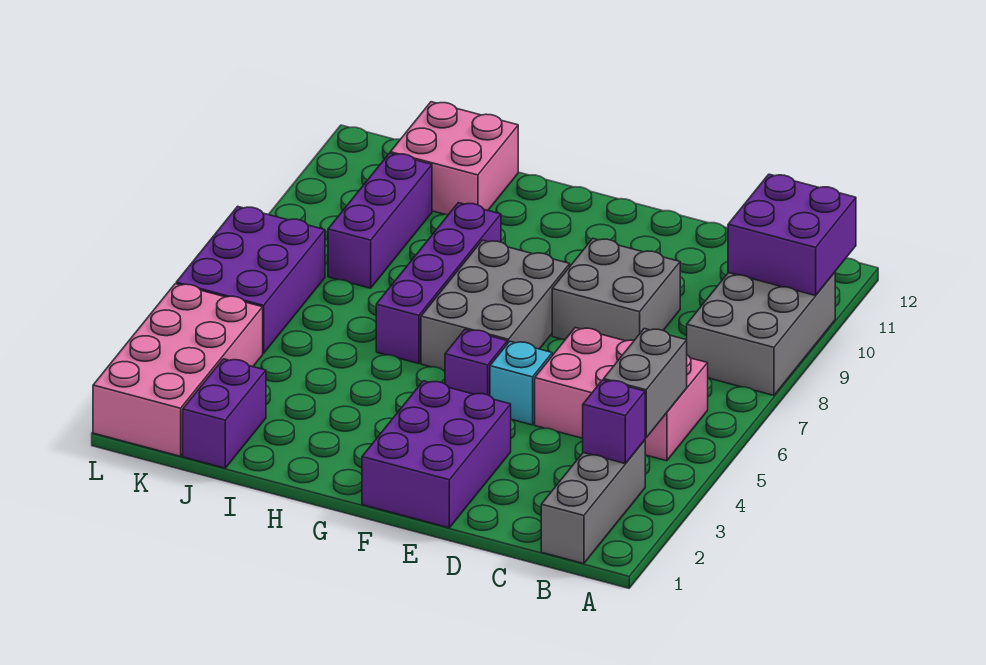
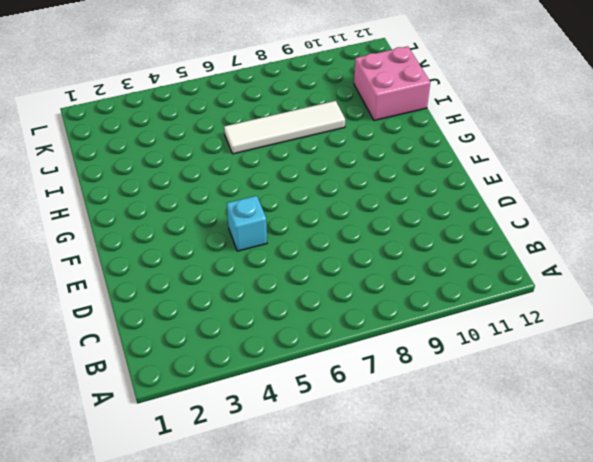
white 1x4 tile [224,101,345,154] -> none
none -> grey 2x3 brick [687,272,835,395]
none -> grey 1x3 brick [541,440,645,564]
none -> pink 2x3 brick [535,327,708,461]

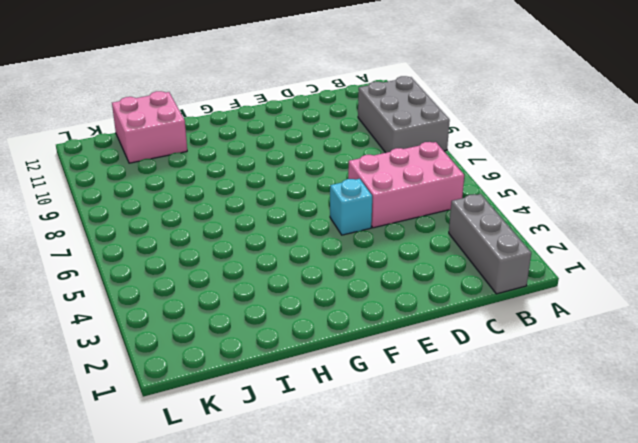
none -> grey 2x2 brick [552,239,680,341]
none -> purple 2x3 brick [362,381,511,528]
none -> purple 1x1 brick [445,329,507,396]

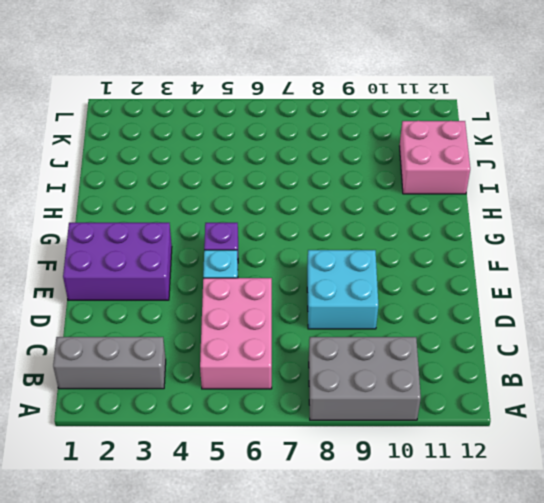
cyan 2x2 brick [307,250,378,329] -> grey 2x2 brick [552,239,680,341]
none -> grey 2x3 brick [421,240,570,370]
none -> purple 1x4 brick [376,203,501,364]
none -> purple 1x2 brick [183,359,266,468]

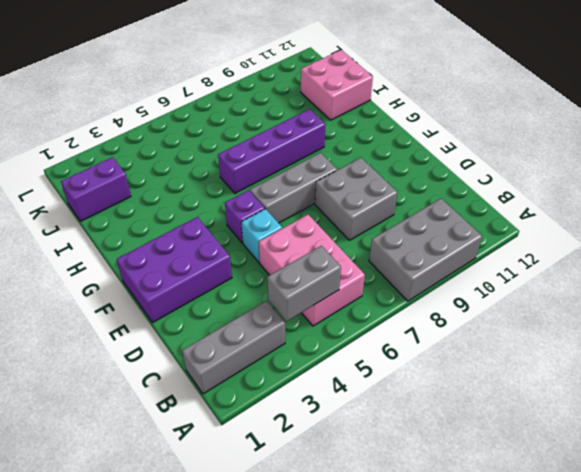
grey 1x3 brick [250,153,337,223] -> grey 2x3 brick [421,240,570,370]
none -> purple 1x3 brick [328,153,432,288]
none -> pink 2x4 brick [93,284,263,456]
none -> purple 2x3 brick [176,206,325,353]

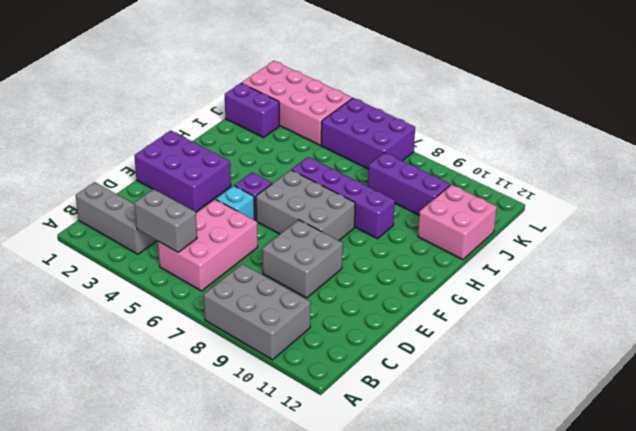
none -> purple 2x2 brick [728,174,856,296]
none -> purple 1x1 brick [583,380,645,464]

